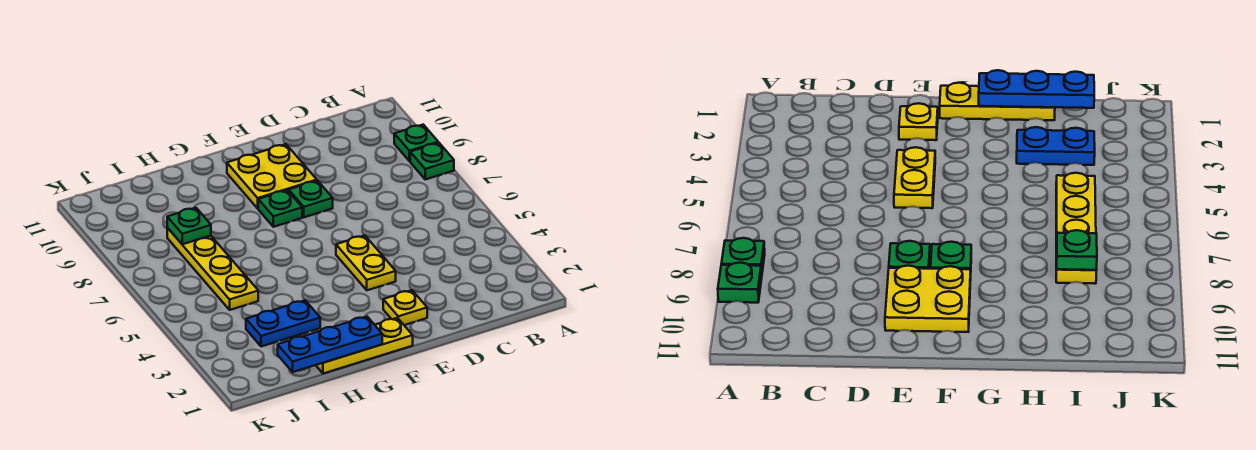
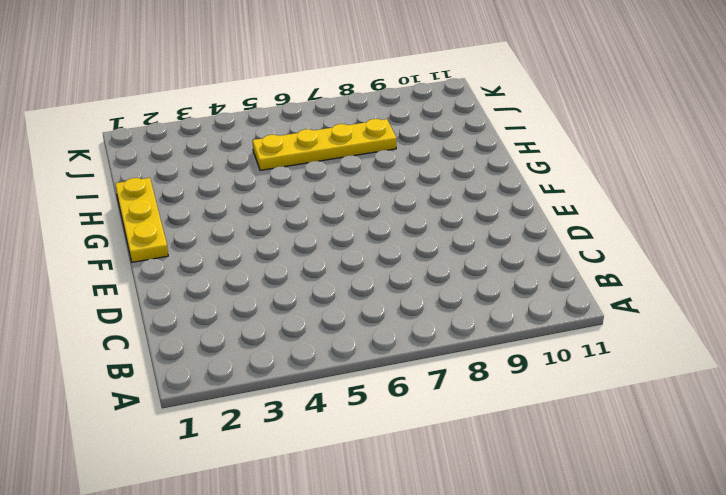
none -> green 1x1 plate [410,143,454,179]
none -> green 1x1 plate [394,125,438,161]
none -> yellow 1x1 plate [383,290,427,325]

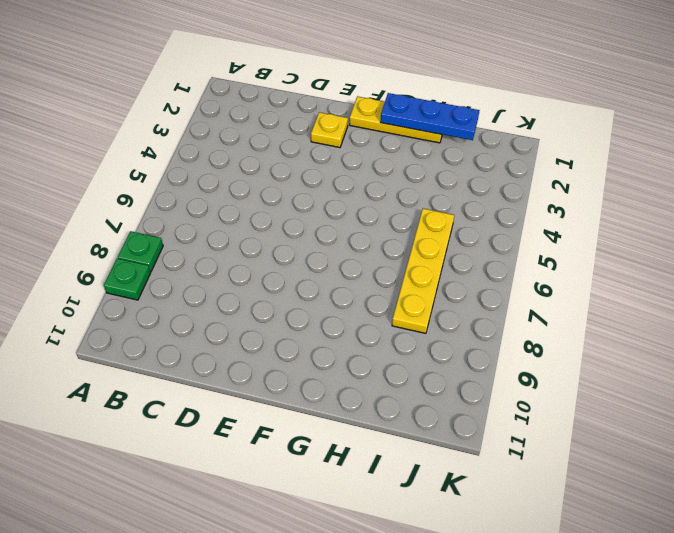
none -> yellow 1x2 plate [336,235,396,290]
none -> green 1x1 plate [289,181,333,217]
none -> yellow 2x2 plate [227,144,317,208]

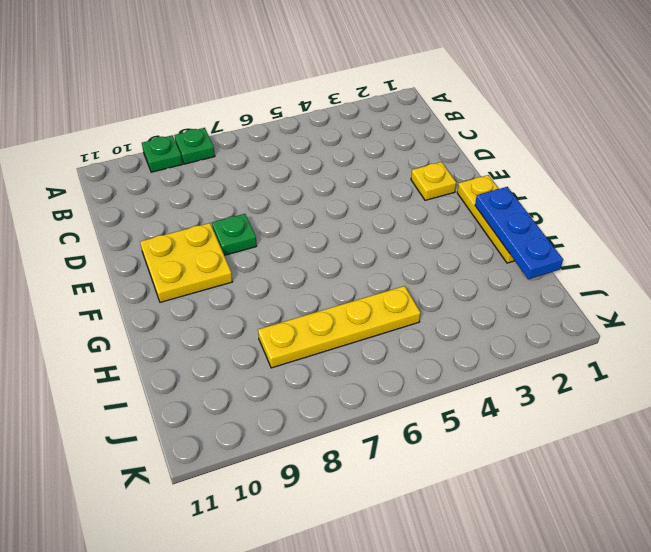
none -> yellow 1x2 plate [336,235,396,290]
none -> green 1x1 plate [258,190,302,227]
none -> blue 1x2 plate [246,300,320,347]

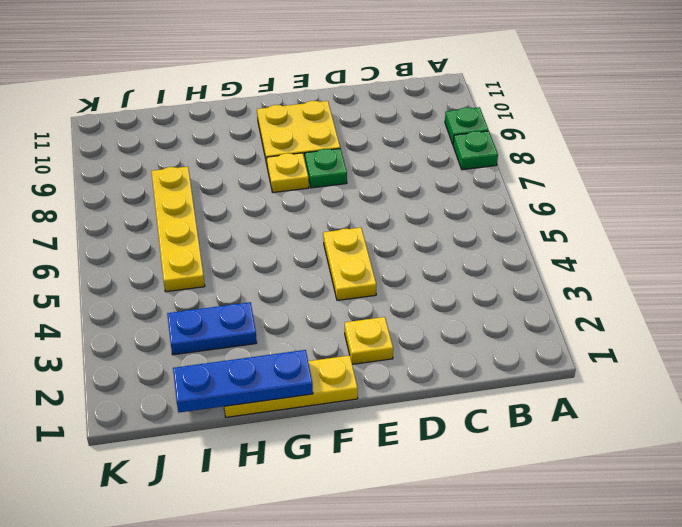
yellow 1x1 plate [267,153,309,192] -> green 1x1 plate [258,190,302,227]
none -> green 1x1 plate [167,208,211,244]

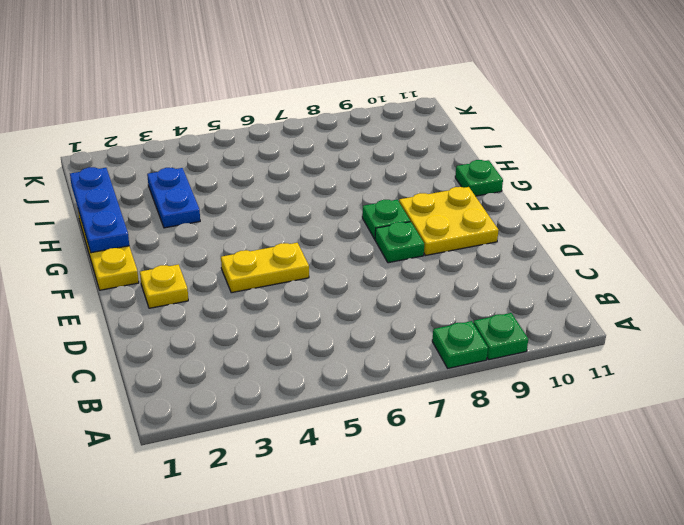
green 1x1 plate [455,160,503,196] -> green 1x1 plate moved to [167,208,211,244]
none -> yellow 1x4 plate [167,228,258,310]

